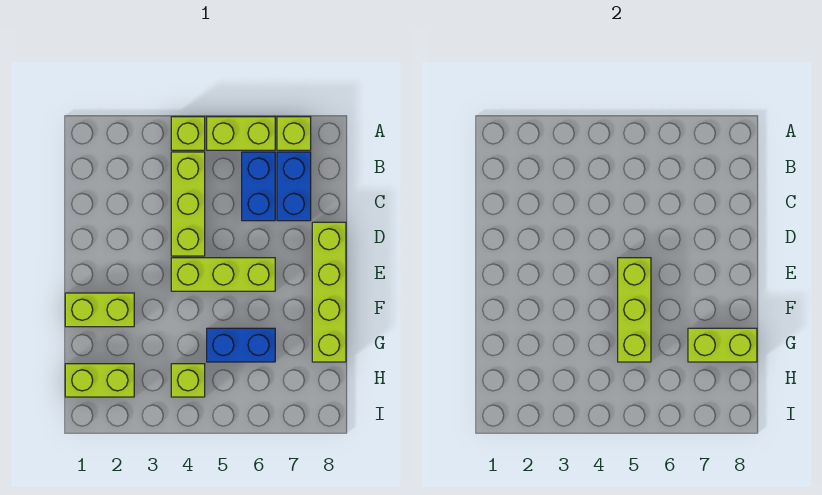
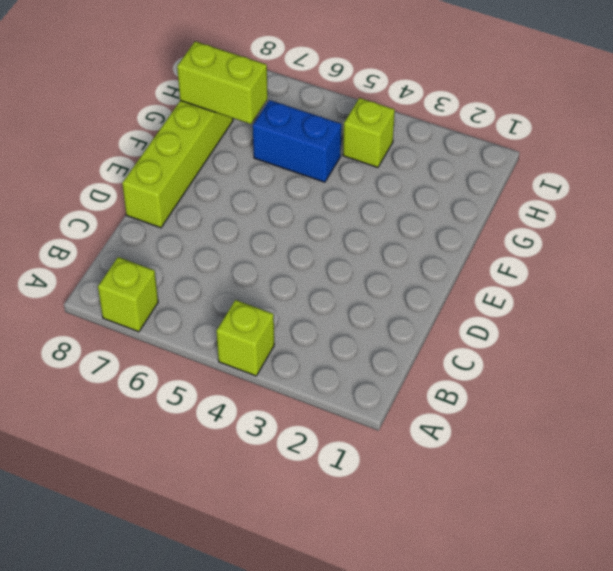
none -> lime 1x2 brick [207,117,275,150]
none -> lime 1x3 brick [171,152,205,256]
none -> blue 1x2 brick [242,152,275,221]

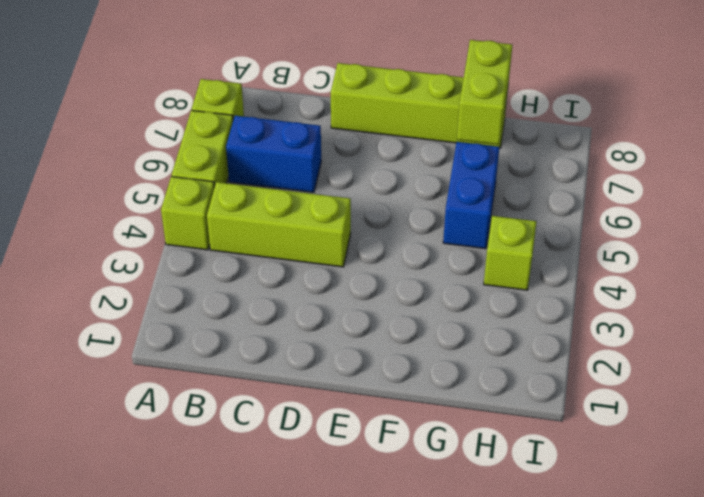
none -> blue 1x2 brick [277,152,311,221]
none -> lime 1x3 brick [171,258,275,291]
none -> lime 1x2 brick [65,293,134,327]

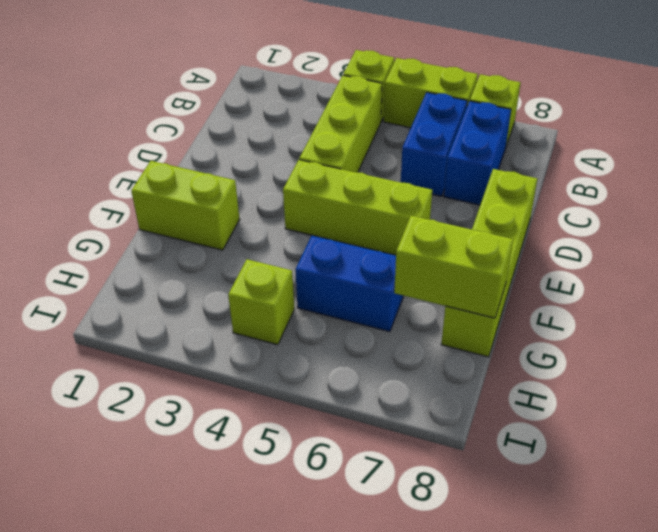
none -> lime 1x2 brick [65,364,134,397]
none -> lime 1x3 brick [618,258,651,362]

